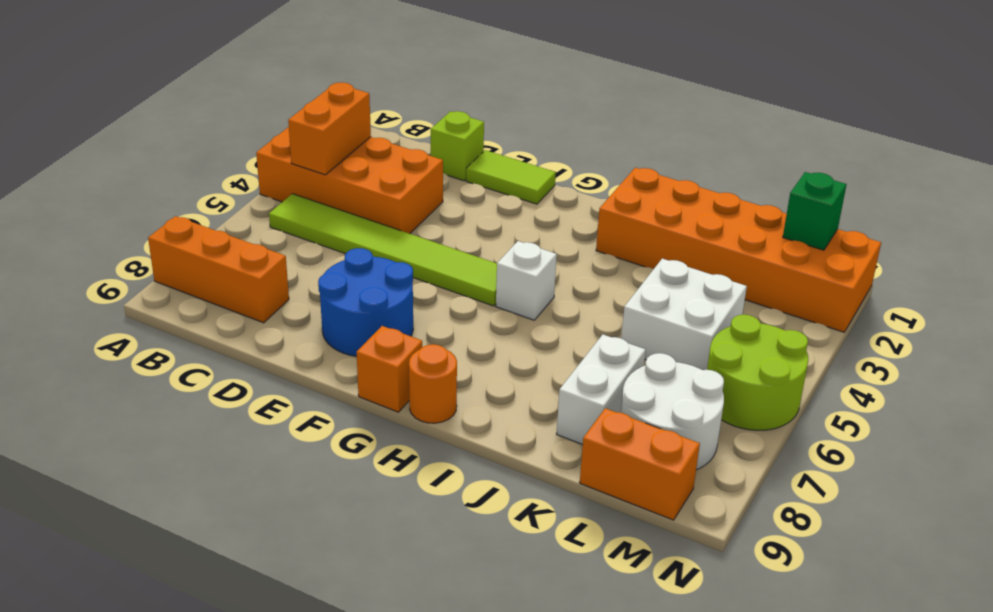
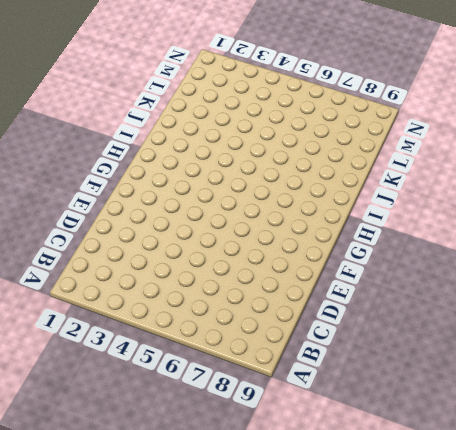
none -> orange 2x4 brick [256,127,443,234]
none -> orange 1x3 brick [148,216,289,323]
none -> lime 1x6 tile [269,194,497,306]

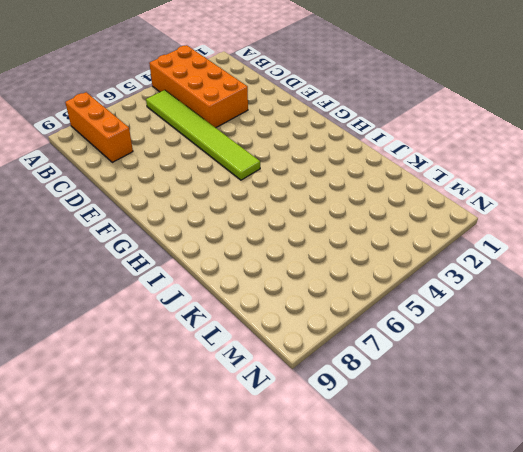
none -> lime 1x1 brick [431,111,484,181]
none -> lime 1x2 tile [466,150,556,204]
none -> blue 2x2 round brick [318,248,413,357]

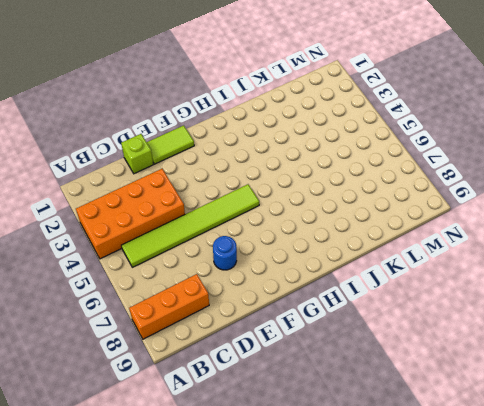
blue 1x1 round brick [213,236,237,270] -> blue 2x2 round brick [318,248,413,357]
none -> orange 1x1 brick [357,326,422,412]
none -> white 1x1 brick [496,241,557,320]
none -> orange 1x1 round brick [409,344,457,423]

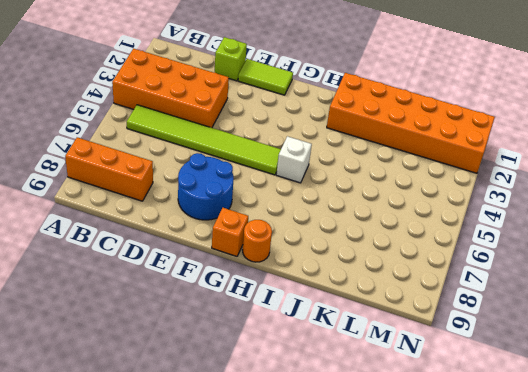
none -> white 2x2 brick [621,259,747,370]
none -> white 1x2 brick [557,335,646,445]
none -> white 2x2 round brick [621,353,724,470]

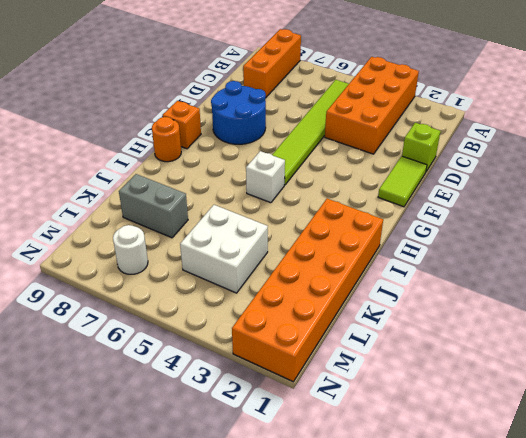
grey 1x2 brick [119,174,188,238] -> white 1x2 brick [557,335,646,445]
white 1x1 round brick [113,225,148,274] -> white 2x2 round brick [621,353,724,470]
none -> orange 1x2 brick [580,408,700,520]
none -> lime 2x2 round brick [707,315,808,430]
none -> orange 1x2 brick [288,82,371,175]

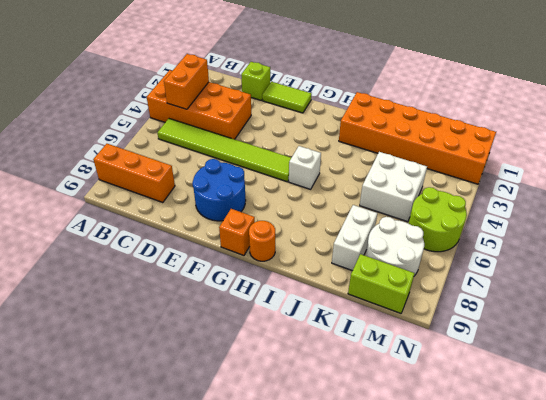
lime 1x2 brick [348,254,415,313] -> orange 1x2 brick [580,408,700,520]
none -> green 1x1 brick [783,172,847,250]

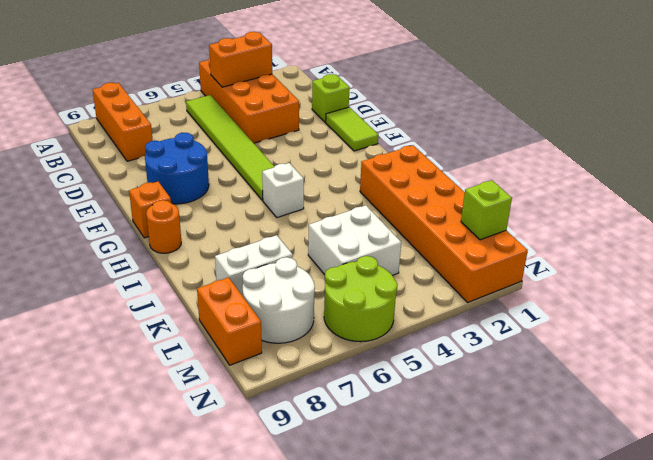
lime 1x1 brick [461,180,512,240] -> green 1x1 brick [783,172,847,250]

